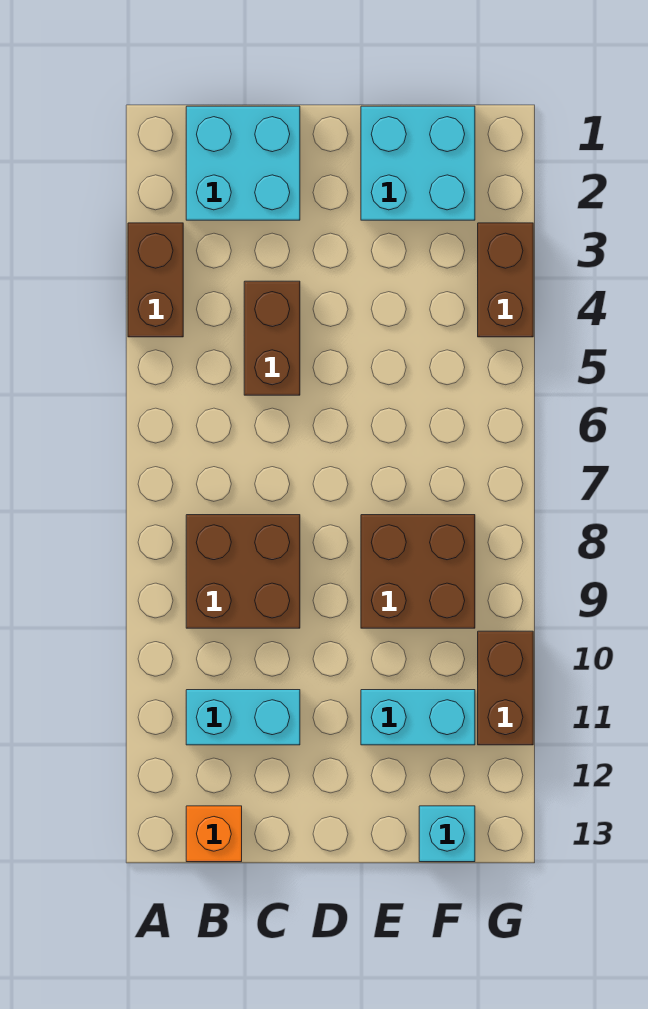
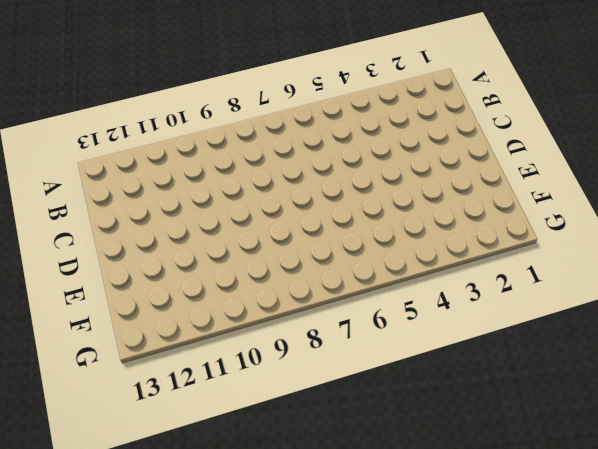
none -> brown 1x2 brick [128,223,183,337]
none -> cyan 2x2 brick [186,106,300,220]
none -> brown 2x2 brick [186,515,300,628]

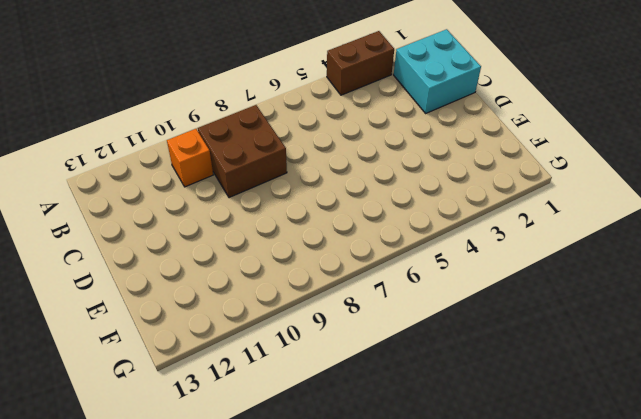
orange 1x1 brick [167,129,213,187] -> orange 1x1 brick moved to [186,806,242,862]
none -> cyan 1x2 brick [186,690,300,745]
none -> brown 1x2 brick [244,281,300,395]
none -> cyan 2x2 brick [361,106,475,220]

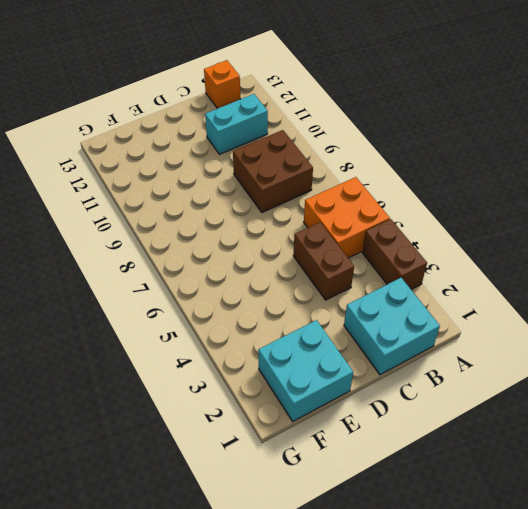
orange 2x2 brick [304,177,390,258] -> none
none -> brown 2x2 brick [361,515,475,628]
none -> cyan 1x2 brick [361,690,475,745]
none -> cyan 1x1 brick [419,806,475,862]

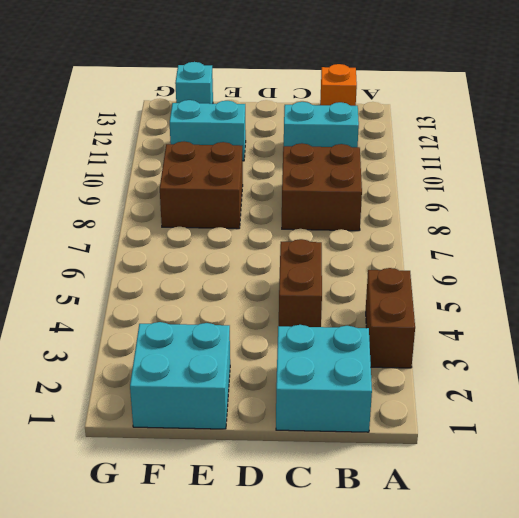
none -> brown 1x2 brick [478,223,533,337]
none -> brown 1x2 brick [478,631,533,745]

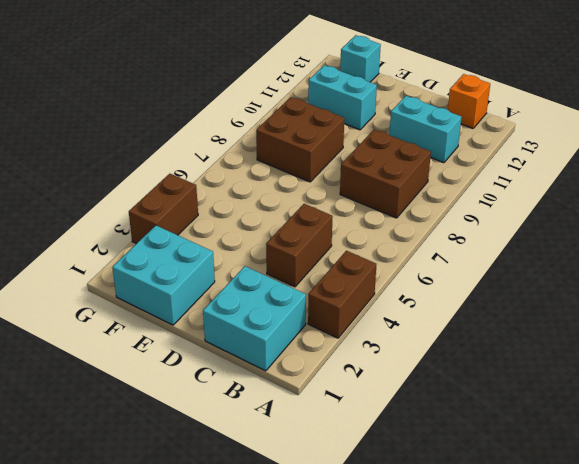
none -> brown 1x2 brick [478,631,533,745]

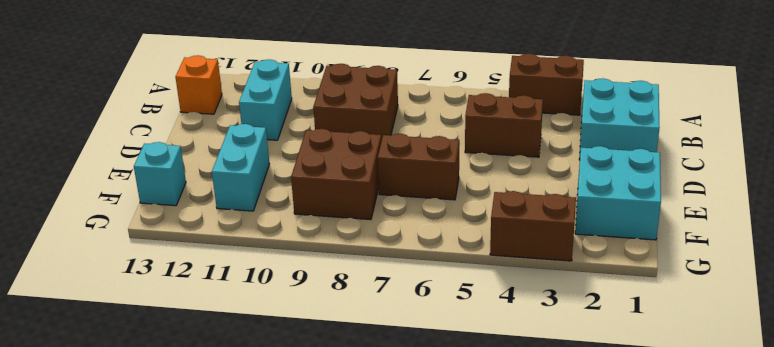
brown 1x2 brick [378,134,459,200] -> brown 1x2 brick moved to [478,631,533,745]

